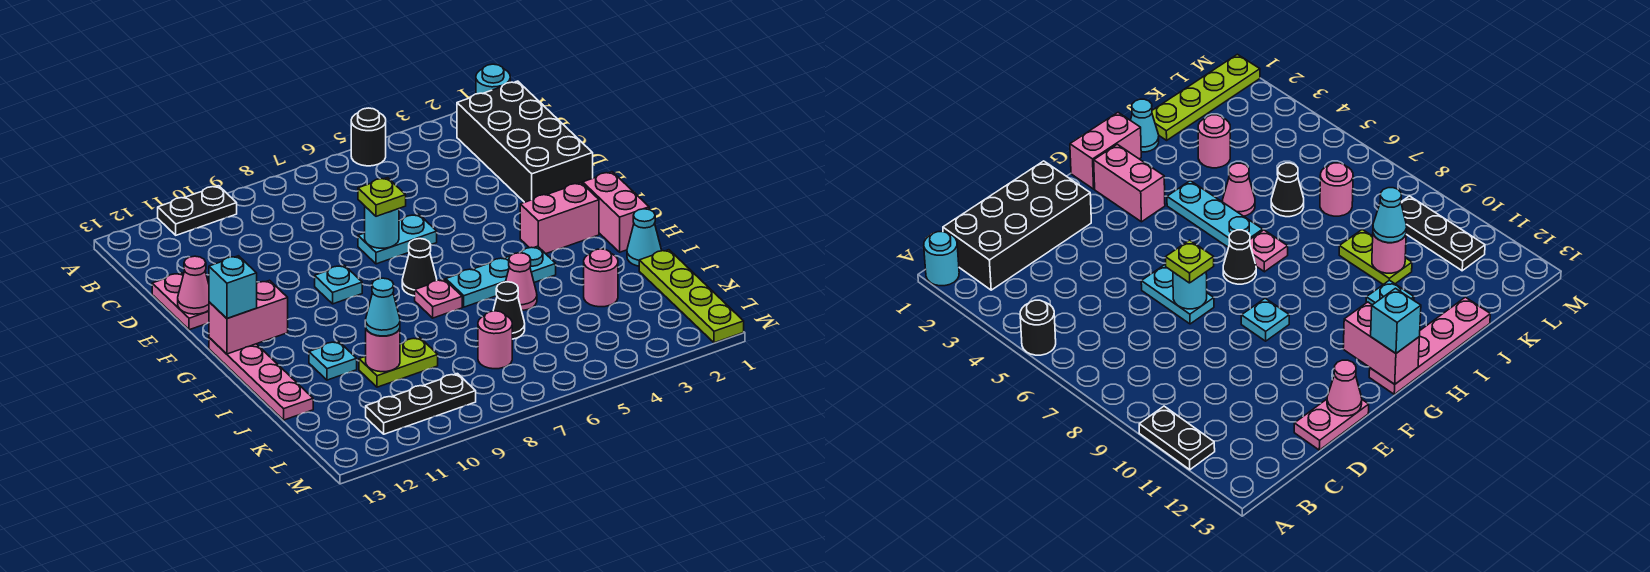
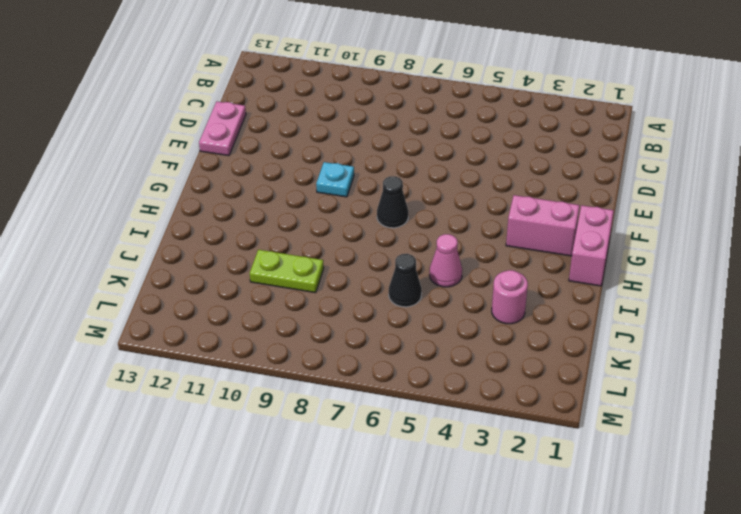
none -> cyan 1x1 round brick [476,64,510,94]
none -> black 1x1 round brick [351,108,386,166]
none -> black 1x2 plate [158,186,237,235]

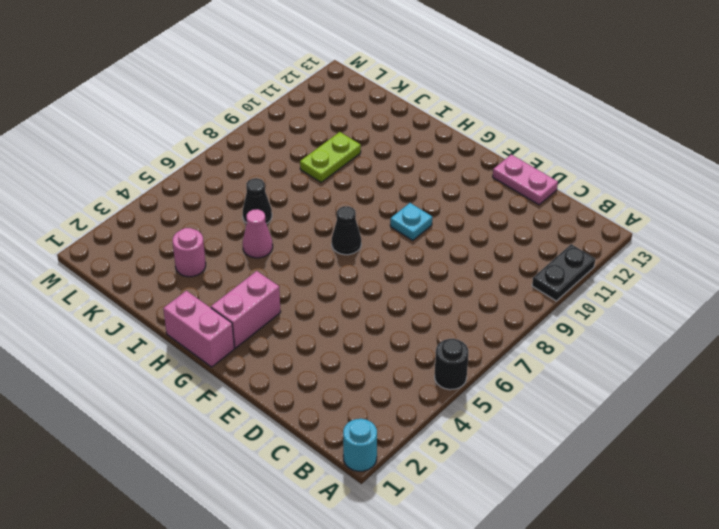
none -> black 2x4 brick [457,81,593,202]
none -> cyan 1x2 plate [358,214,437,264]
none -> pink 1x4 plate [209,338,313,420]

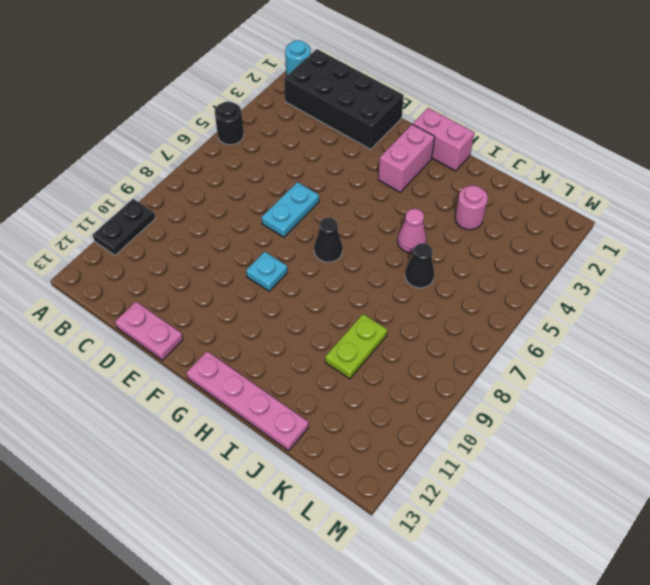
none -> cyan 1x3 plate [446,246,556,307]
none -> pink 1x1 plate [415,279,462,318]
none -> cyan 1x1 cone [627,209,661,266]

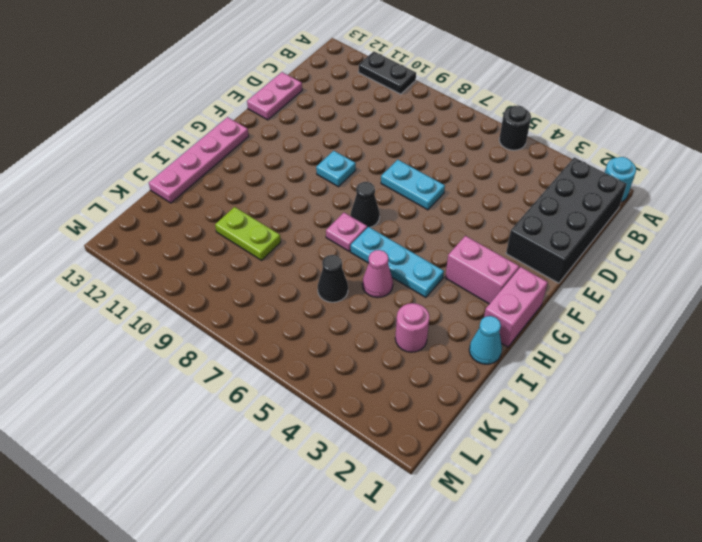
none -> cyan 1x1 plate [309,341,357,380]
none -> lime 1x4 plate [639,250,744,343]
none -> pink 1x1 round brick [478,311,512,369]

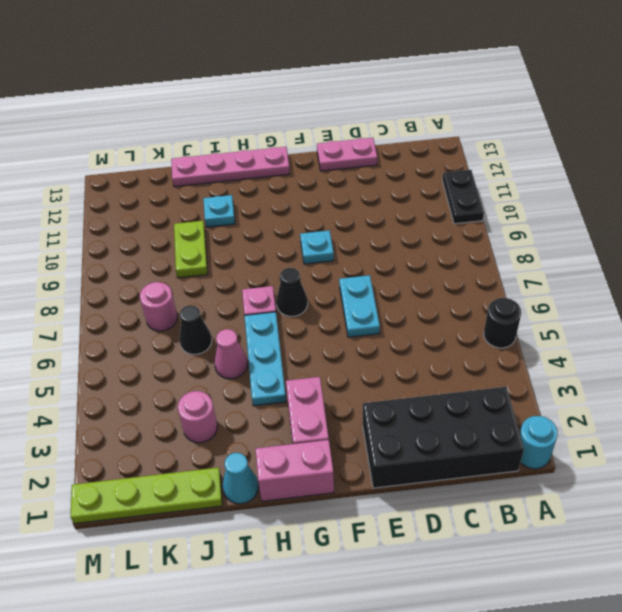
none -> black 1x3 plate [366,374,476,434]
none -> cyan 1x1 round brick [365,207,399,248]
none -> pink 1x1 cone [178,256,209,314]

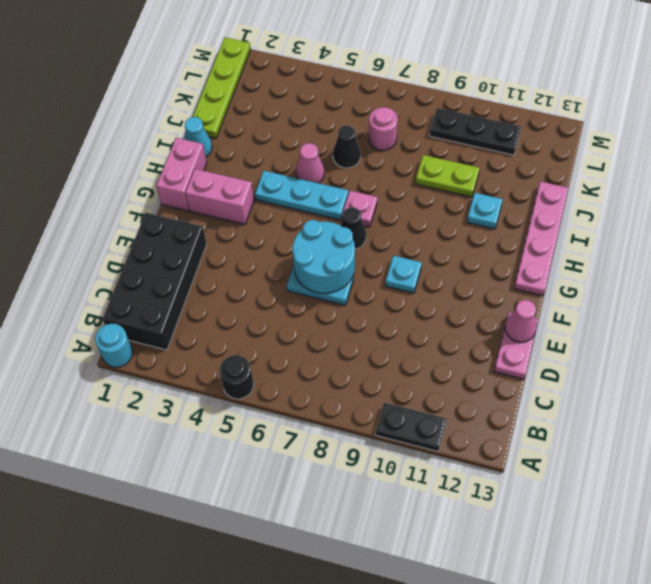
cyan 2x2 round brick [293,220,355,293] -> cyan 1x1 round brick [365,207,399,248]
none -> pink 1x1 round brick [584,249,618,307]
none -> pink 1x2 brick [209,280,288,354]
none -> pink 1x1 round brick [366,328,400,372]

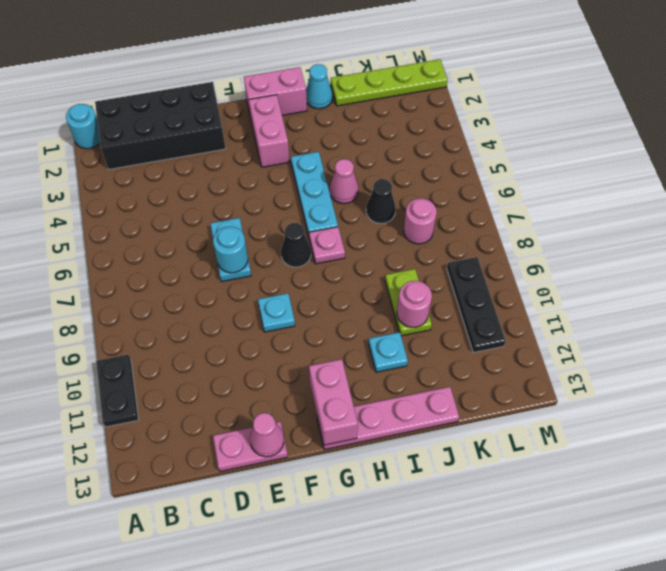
none -> black 1x1 round brick [351,108,386,166]
none -> pink 1x1 round brick [584,249,618,307]
none -> lime 1x1 plate [358,178,406,216]

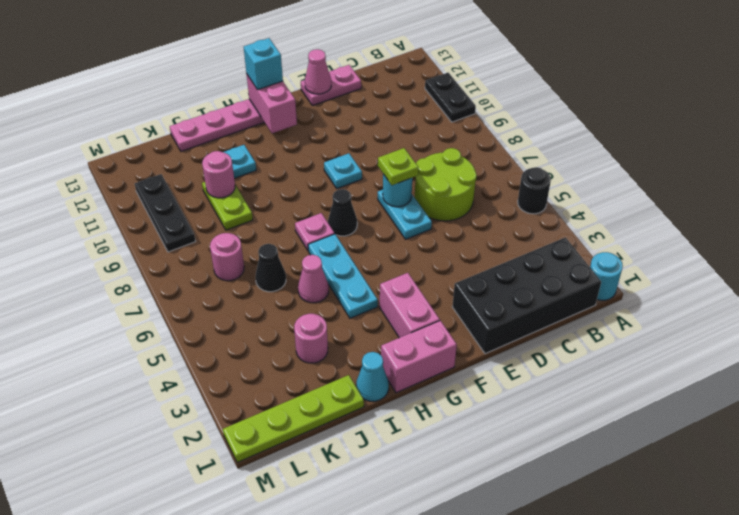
lime 2x2 round brick [415,148,477,221] -> none
none -> cyan 1x1 cone [366,278,400,336]

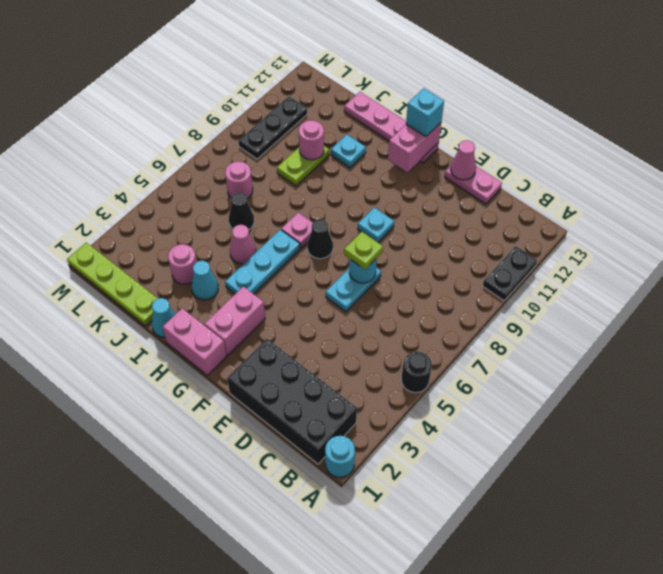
cyan 1x1 cone [192,261,218,300] -> cyan 1x1 cone moved to [366,278,400,336]

